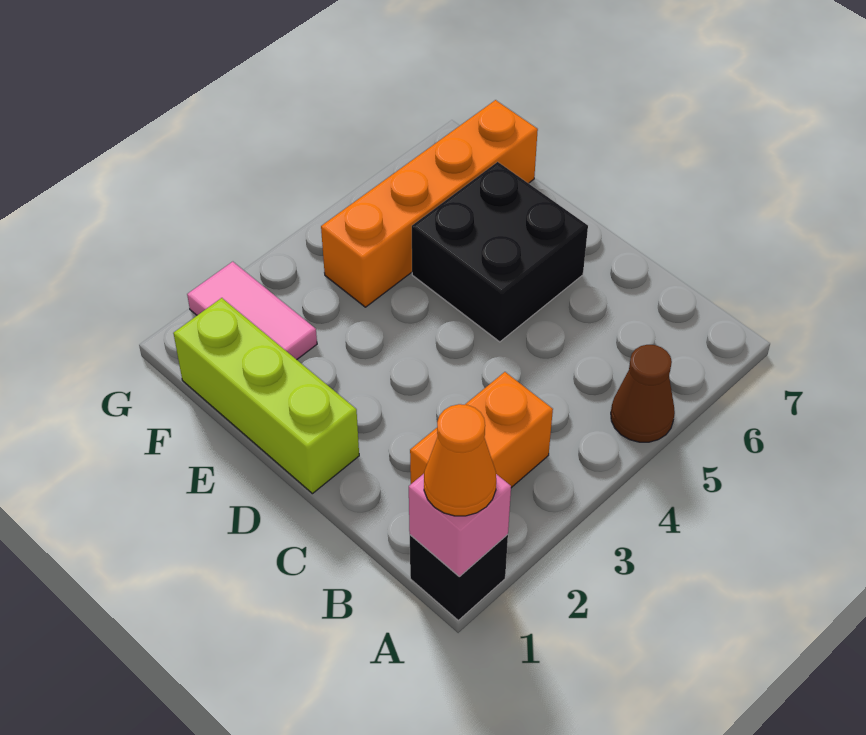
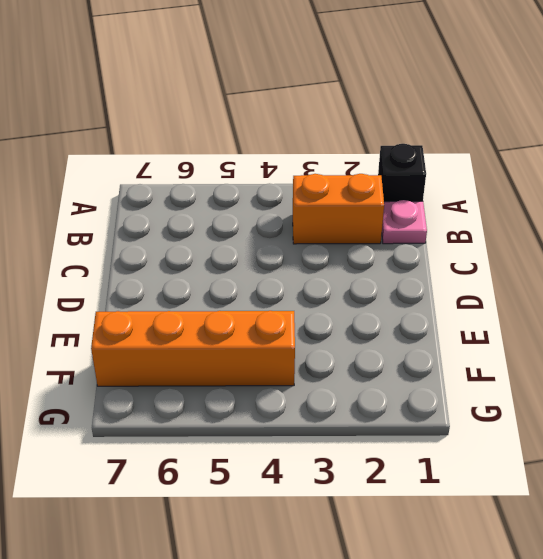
pink 1x1 plate [382,200,427,244] -> none
none -> brown 1x1 cone [611,345,675,442]
none -> lime 1x3 brick [173,298,359,494]

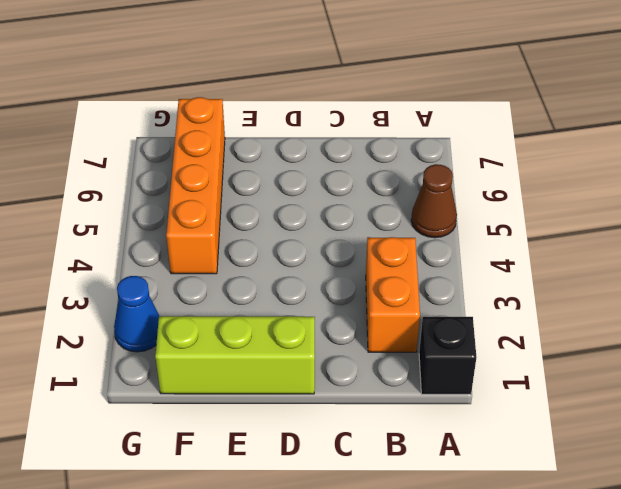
blue 1x1 cone [114,276,159,352] -> pink 1x2 tile [187,262,317,360]
none -> black 2x2 brick [412,162,588,342]
none -> pink 1x1 brick [409,474,511,576]

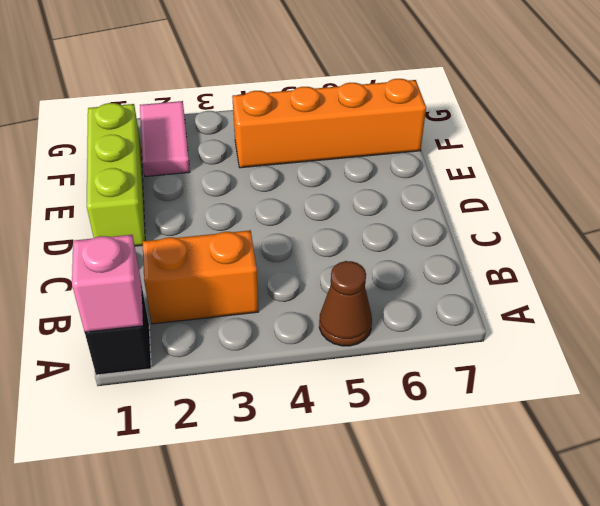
none -> black 2x2 brick [412,162,588,342]
none -> orange 1x1 cone [424,404,496,516]

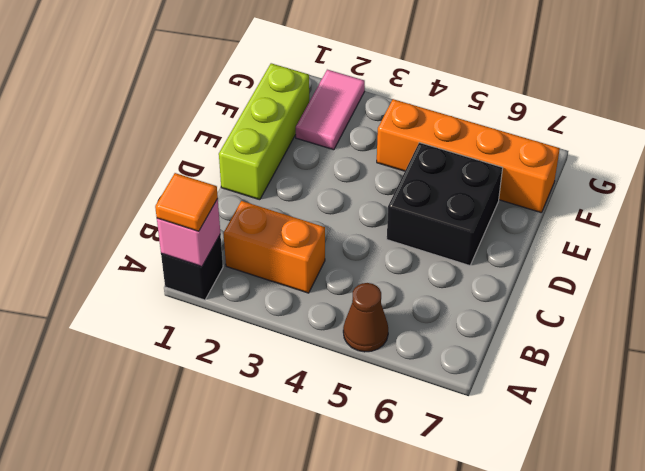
orange 1x1 tile [155,173,218,231] -> orange 1x1 cone [424,404,496,516]

